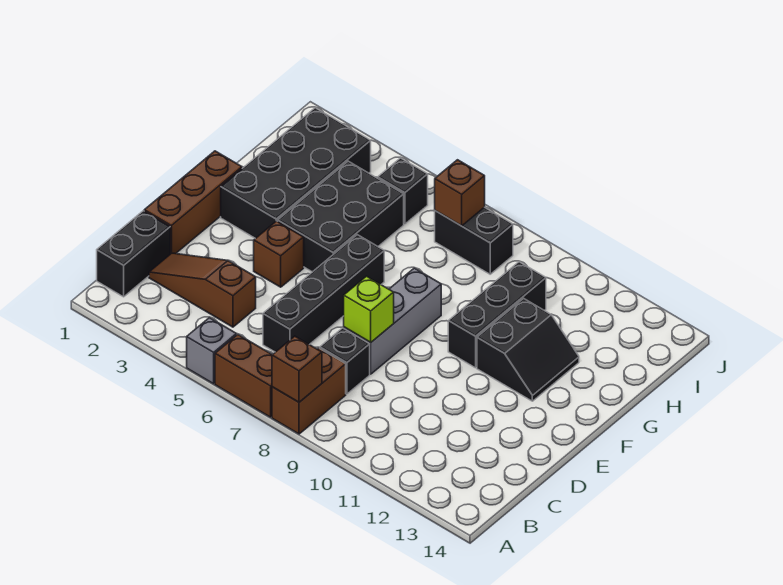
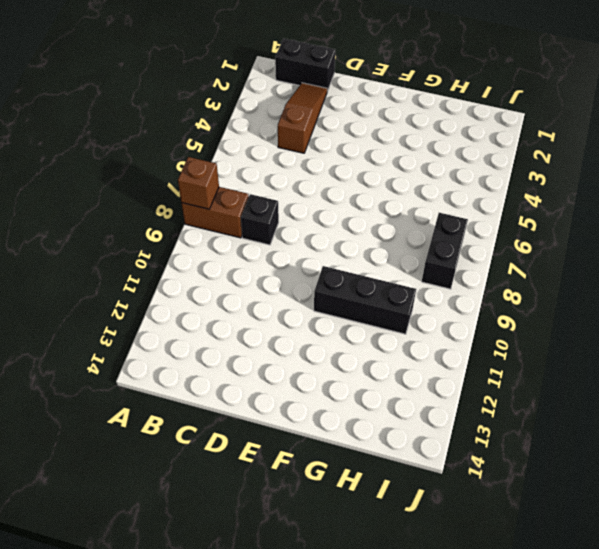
none -> grey 1x1 brick [187,318,236,384]
none -> brown 1x2 brick [215,335,272,417]
none -> black 1x4 brick [263,235,384,352]

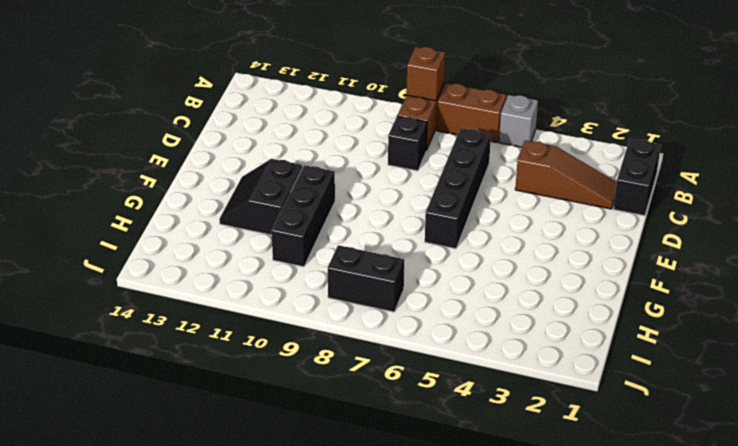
none -> brown 1x3 brick [144,151,242,254]
none -> grey 1x3 brick [344,268,441,374]
none -> brown 1x1 brick [254,221,304,287]

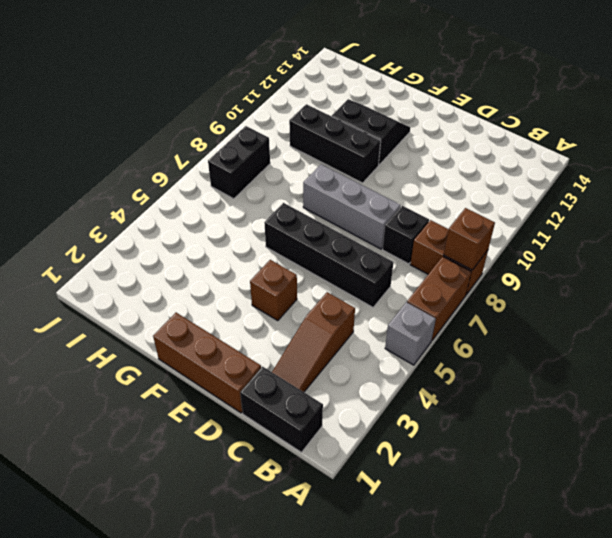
none -> black 2x4 brick [221,108,371,239]
none -> black 2x3 brick [278,161,404,272]
none -> black 1x1 brick [378,158,428,224]

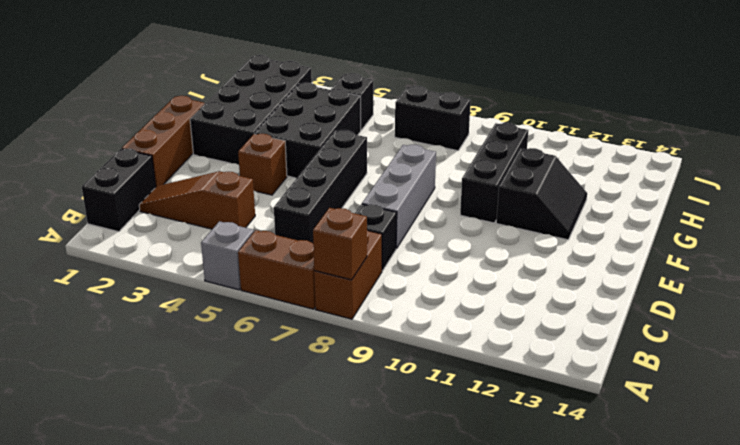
none -> lime 1x1 brick [344,276,394,342]
none -> brown 1x1 brick [435,160,485,226]

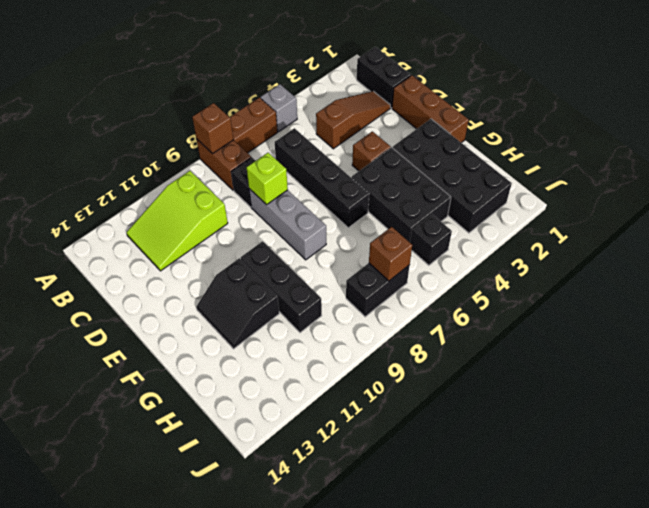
lime 2x3 slope [126,171,228,271] -> none

